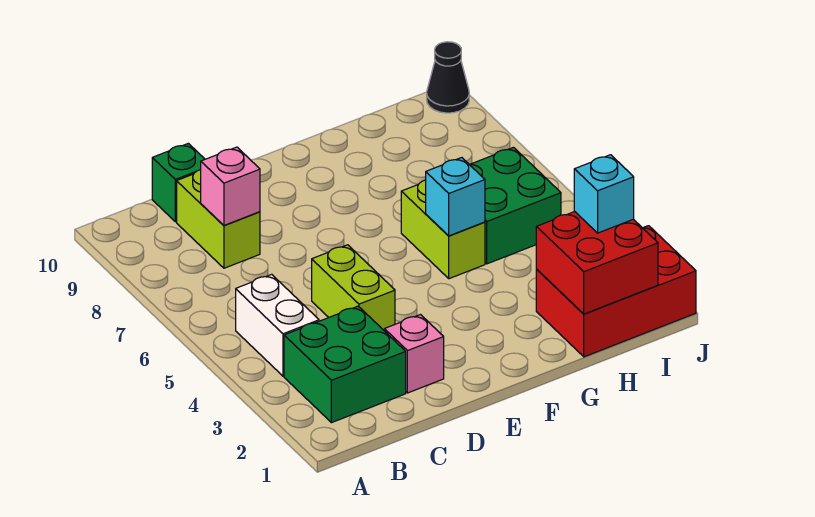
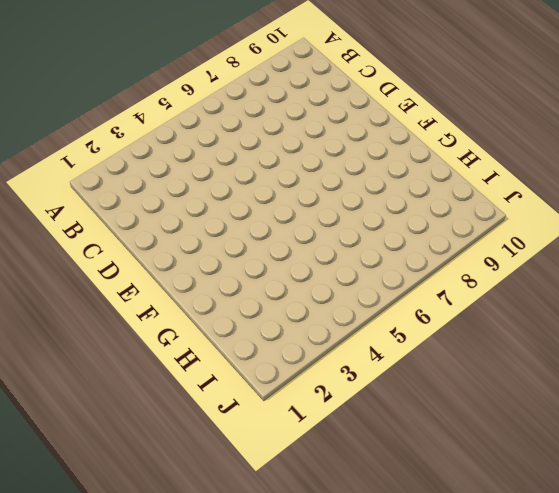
none -> green 2x2 brick [284,306,406,423]
none -> white 1x2 brick [236,274,319,376]
none -> lime 1x2 brick [177,170,260,268]

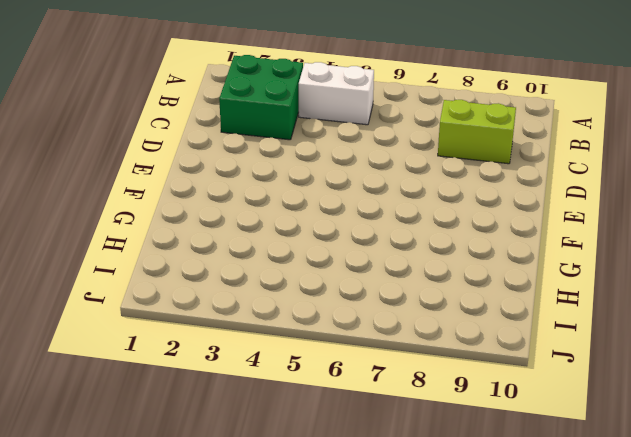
none -> green 1x1 brick [152,143,205,222]
none -> pink 1x1 brick [384,315,444,393]
none -> lime 1x2 brick [312,245,395,330]

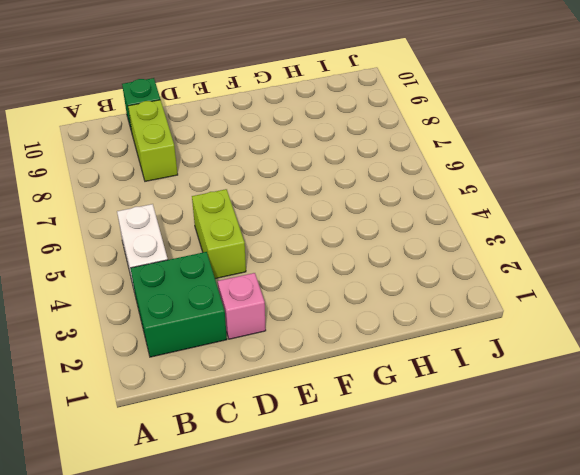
none -> lime 1x2 brick [401,180,485,279]
none -> red 2x3 brick [536,226,696,357]
none -> green 2x2 brick [470,147,561,264]

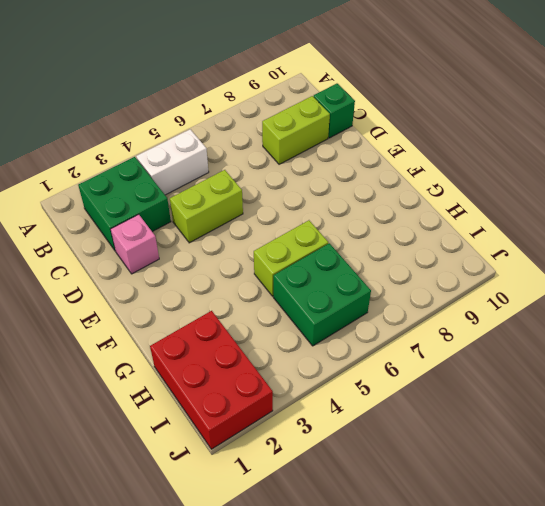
none -> black 1x1 cone [427,42,469,113]
none -> pink 1x1 brick [201,147,260,225]
none -> cyan 1x1 brick [426,158,485,236]

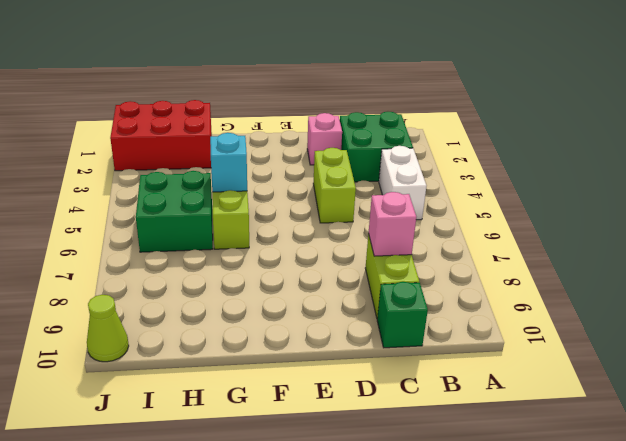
lime 1x1 cone [87,295,129,362] -> black 1x1 cone [427,42,469,113]
none -> red 2x2 brick [536,212,658,314]
none -> cyan 1x1 brick [574,155,634,233]

